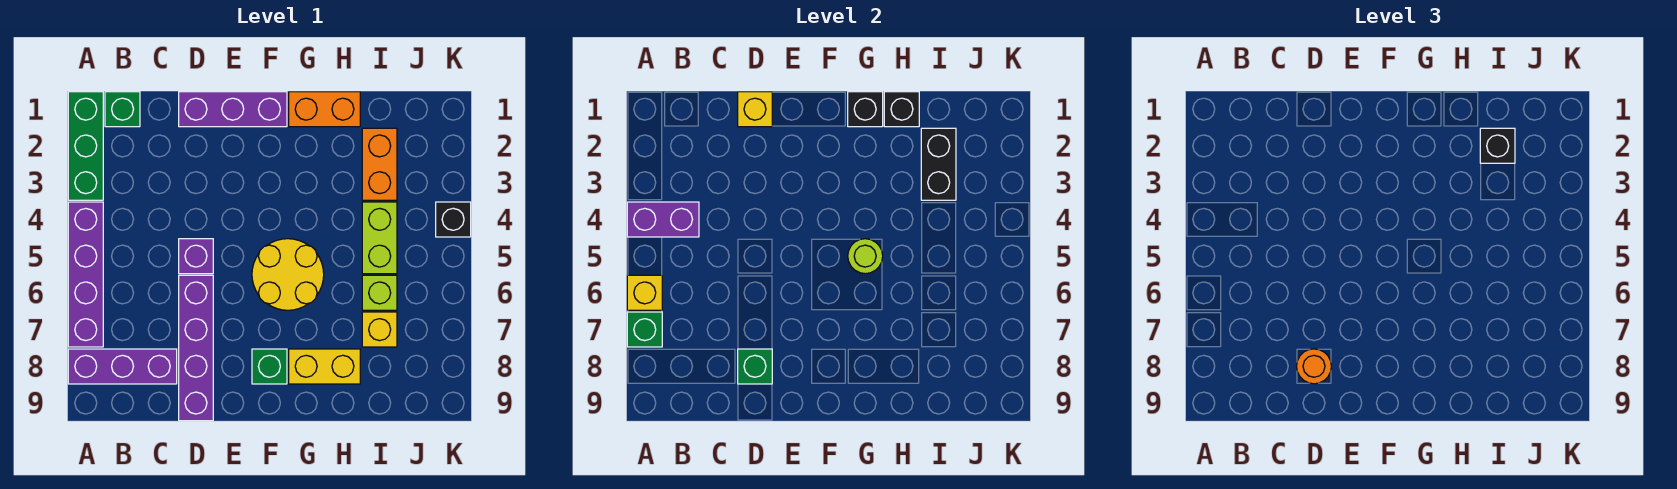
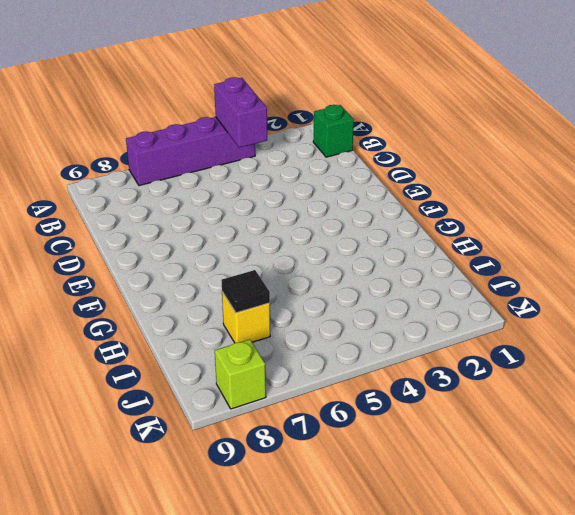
black 1x1 tile [221,270,270,313] -> none
lime 1x1 brick [215,339,266,409] -> lime 1x1 brick moved to [362,275,397,310]
none -> green 1x3 brick [68,92,103,200]
none -> purple 1x3 brick [68,349,177,384]
none -> purple 1x3 brick [179,92,287,127]

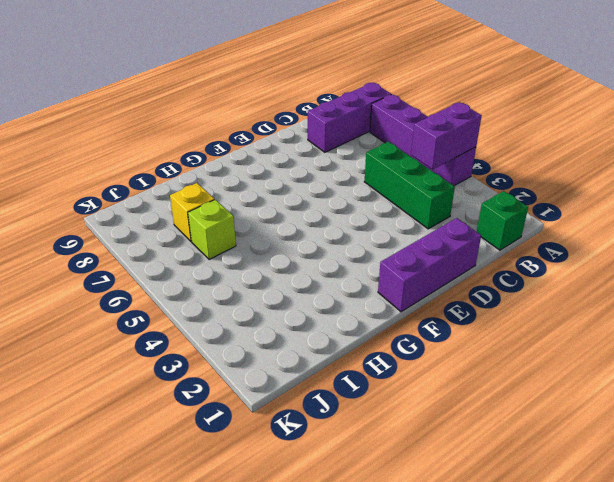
green 1x3 brick [364,142,455,229] -> green 1x3 brick moved to [68,92,103,200]
none -> purple 1x1 brick [179,239,213,274]
none -> purple 1x4 brick [179,275,213,421]
none -> yellow 2x2 round brick [252,239,324,310]

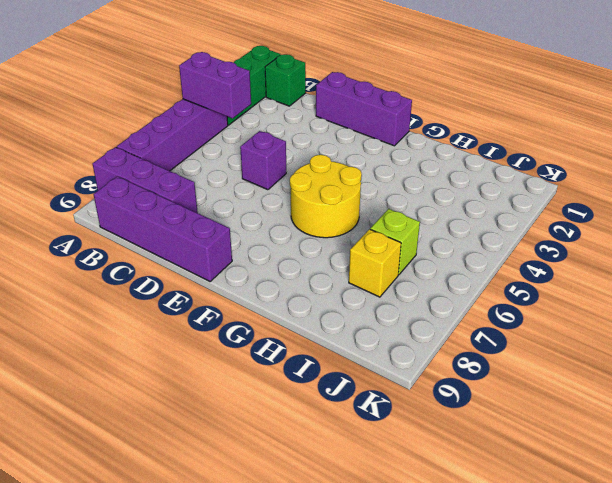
purple 1x4 brick [93,176,232,281] -> purple 1x4 brick turned to [179,275,213,421]
none -> green 1x1 brick [252,349,287,384]
none -> orange 1x2 brick [289,92,360,127]
none -> yellow 1x2 brick [289,349,360,384]

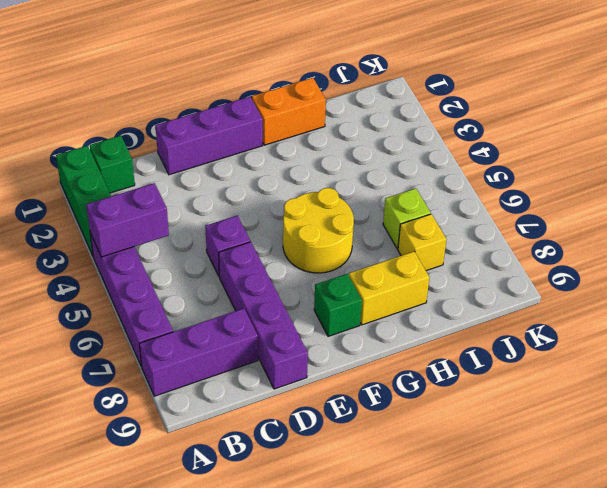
none -> orange 1x2 brick [362,128,397,200]
none -> lime 1x2 brick [362,202,397,274]
none -> black 1x1 brick [436,202,471,237]

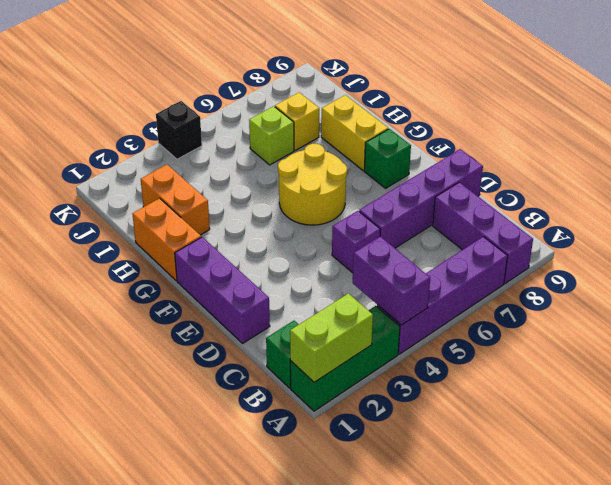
lime 1x2 brick [290,294,373,382] -> lime 1x2 brick moved to [362,202,397,274]
orange 1x2 brick [141,165,210,235] -> orange 1x2 brick turned to [362,128,397,200]
none -> yellow 1x1 brick [627,275,662,310]
none -> green 1x1 brick [627,312,662,347]
none -> yellow 1x1 brick [738,92,772,127]

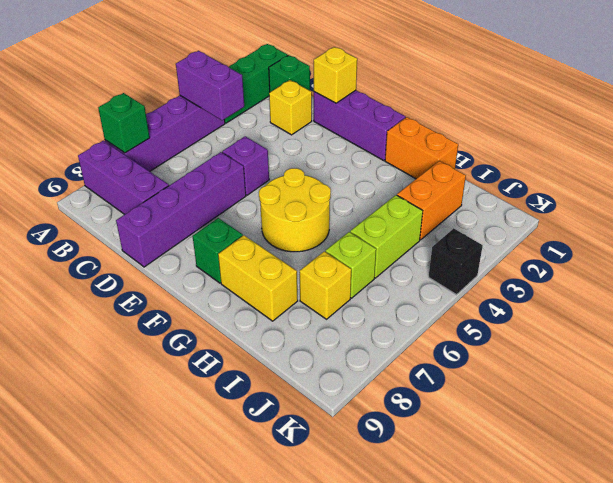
yellow 1x1 brick [269,80,312,135] -> yellow 1x1 brick moved to [627,275,662,310]
none -> green 1x1 brick [738,349,772,384]
none -> black 1x1 brick [848,92,883,127]
none -> lime 1x1 round brick [848,239,883,274]

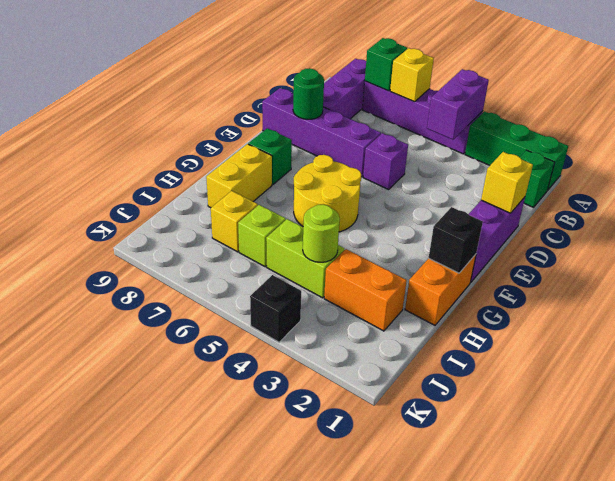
green 1x1 round brick [293,68,324,119] -> green 1x1 brick [738,349,772,384]
lime 1x1 round brick [303,204,340,262] -> lime 1x1 round brick moved to [848,239,883,274]
none -> black 1x1 brick [884,92,919,127]
none -> black 1x2 brick [921,128,956,200]
none -> orange 1x1 round brick [1297,349,1331,384]

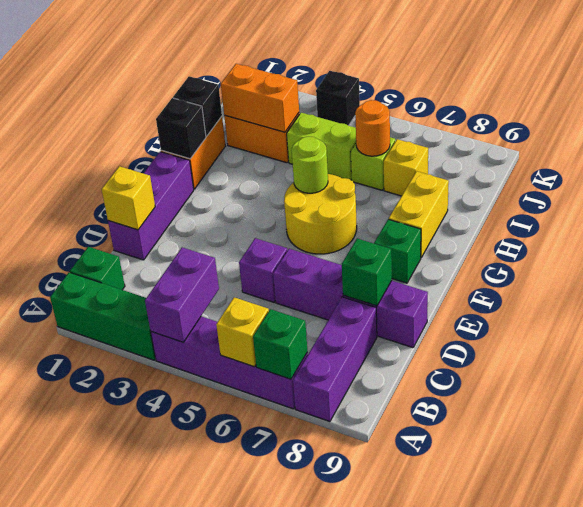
orange 1x2 brick [221,64,299,132] -> black 1x2 brick [921,128,956,200]
orange 1x1 round brick [355,100,390,156] -> orange 1x1 round brick moved to [1297,349,1331,384]
none -> black 1x1 brick [1480,128,1515,163]

